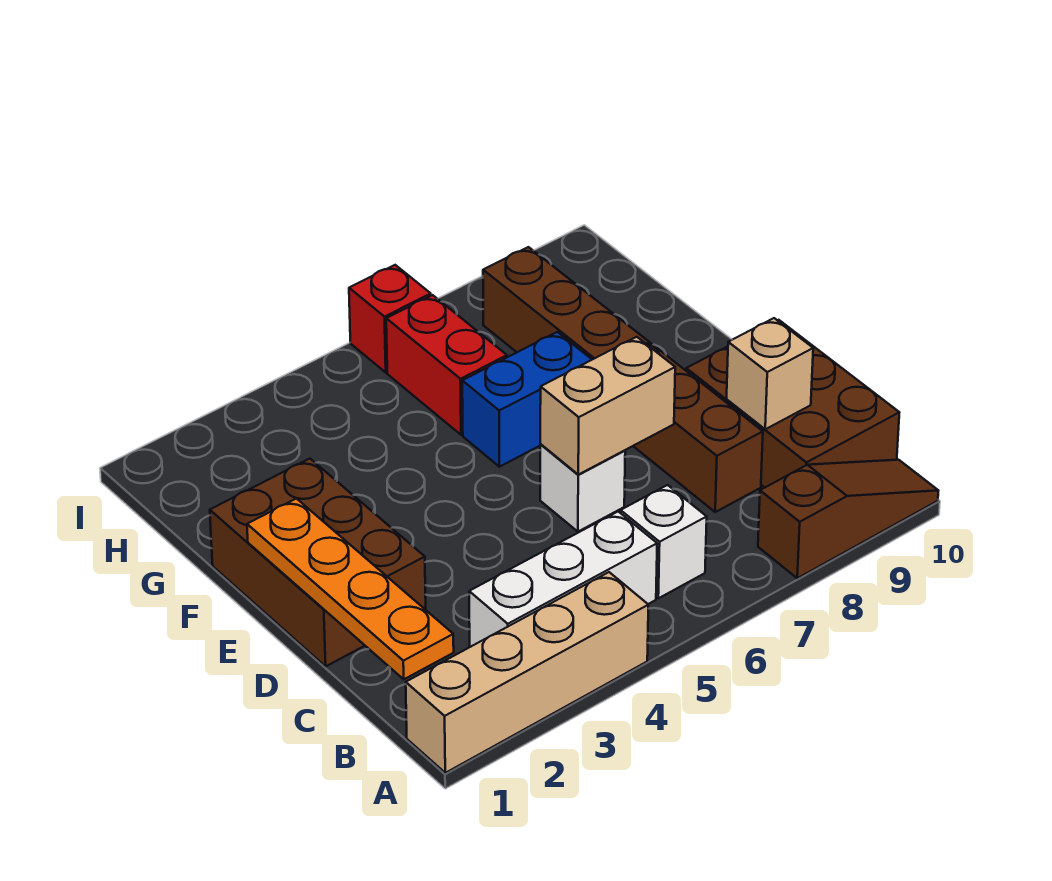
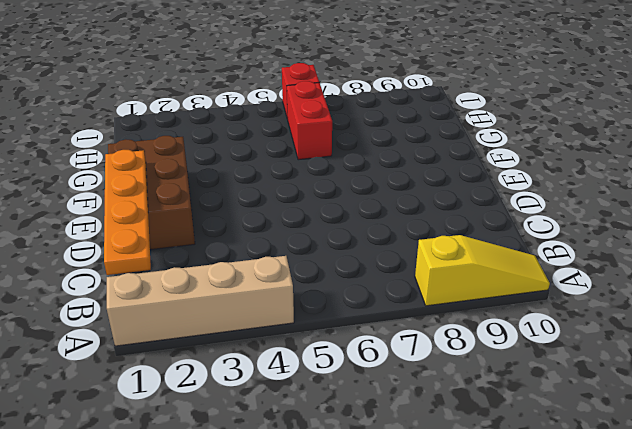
yellow 1x3 slope [415,235,550,306] -> brown 1x3 slope [758,460,939,578]
none -> white 1x3 brick [469,512,657,647]
none -> white 1x1 brick [621,485,707,598]
none -> brown 2x3 brick [686,320,899,488]

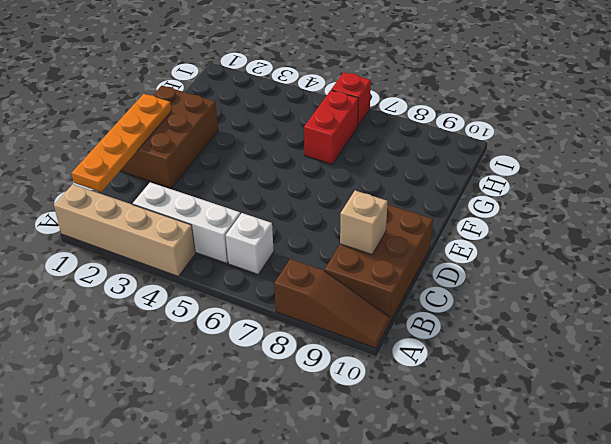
none -> brown 1x6 brick [483,247,763,512]
none -> white 1x1 brick [540,445,625,532]
none -> blue 1x2 brick [462,332,592,467]

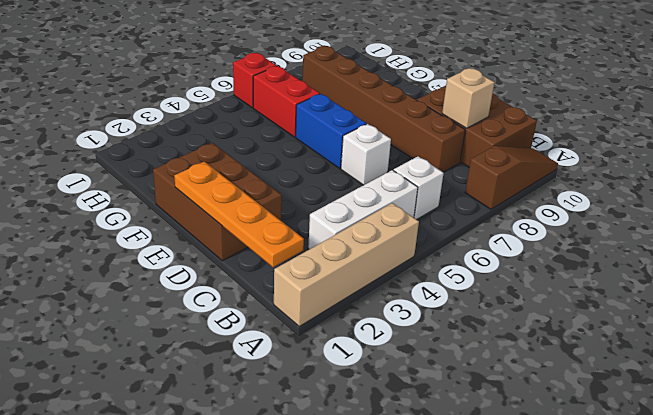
blue 1x2 brick [296,94,366,168] -> blue 1x2 brick turned to [462,332,592,467]
none -> tan 1x2 brick [540,337,675,475]

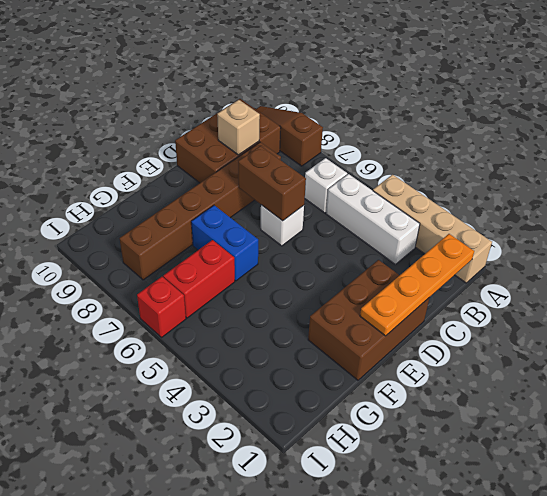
brown 1x2 brick [238,146,306,221] -> tan 1x2 brick [540,337,675,475]

